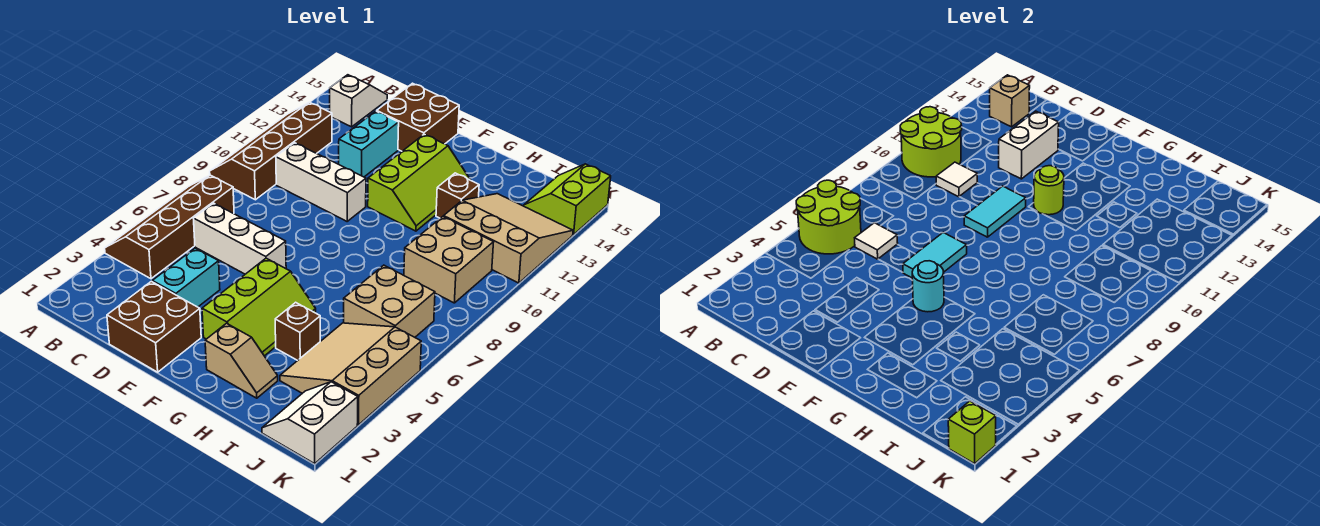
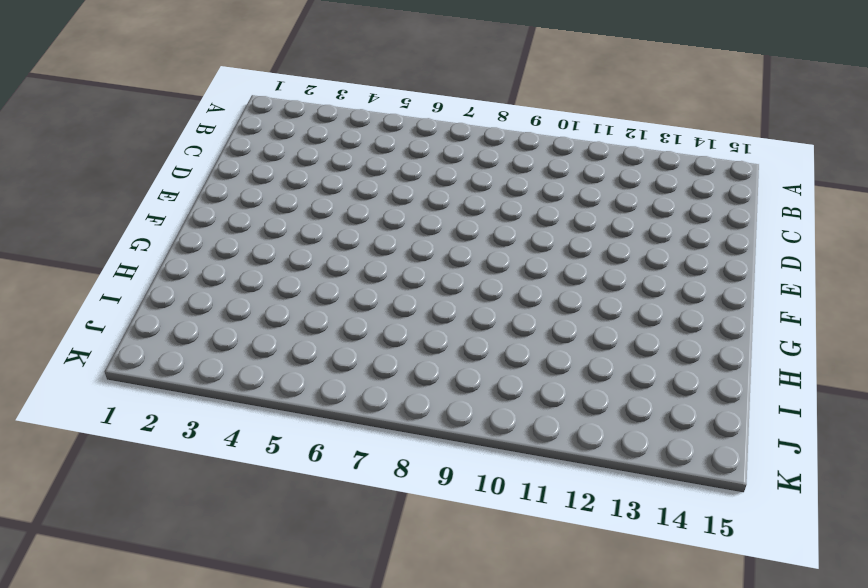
none -> brown 2x4 slope [105,175,234,279]
none -> brown 2x4 slope [210,102,332,200]
none -> white 1x2 slope [330,75,387,127]
none -> white 1x3 brick [193,203,286,274]

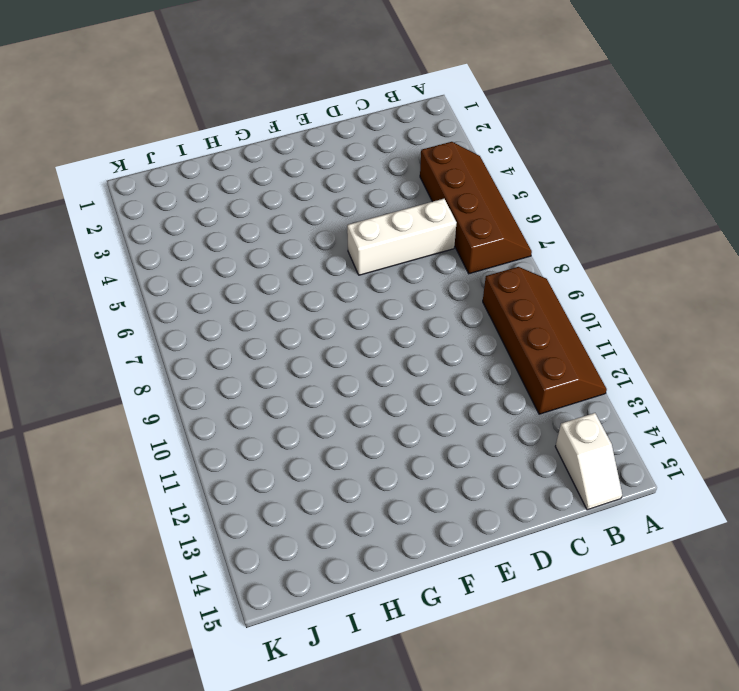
none -> white 1x3 brick [276,143,366,221]
none -> brown 2x2 brick [107,281,201,372]
none -> cyan 1x2 brick [152,248,220,307]
none -> cyan 1x2 brick [339,111,399,177]

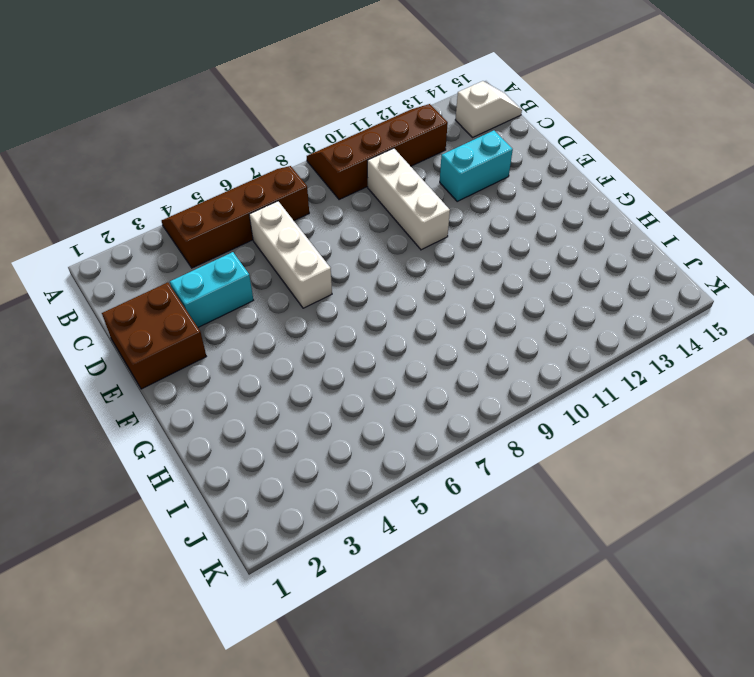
none -> brown 2x2 brick [377,83,459,151]
none -> lime 2x3 slope [202,258,316,356]
none -> lime 2x3 slope [368,134,470,231]
none -> tan 1x2 slope [205,323,278,398]

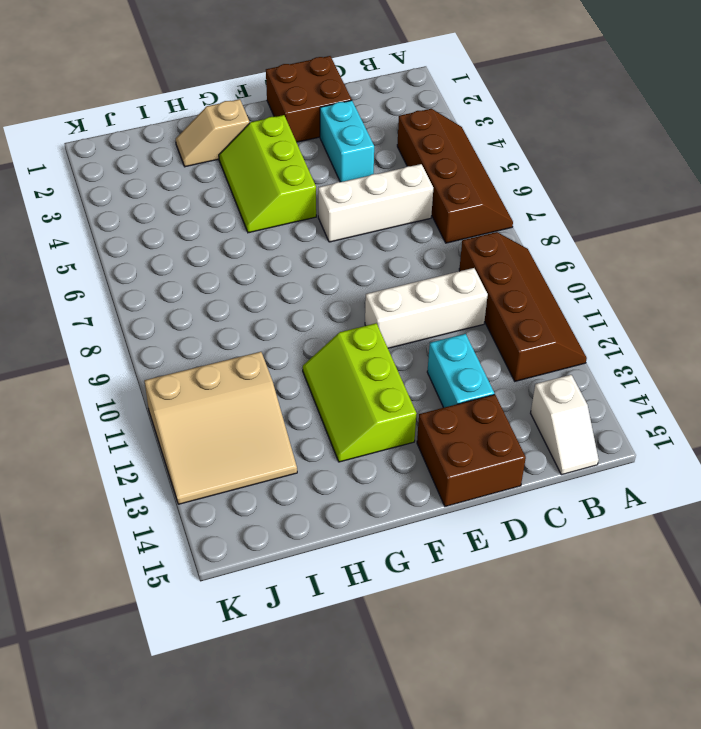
none -> brown 1x1 brick [275,302,320,361]
none -> brown 1x1 brick [436,173,479,218]
none -> tan 3x3 slope [280,323,421,425]
none -> tan 2x2 brick [344,265,435,337]

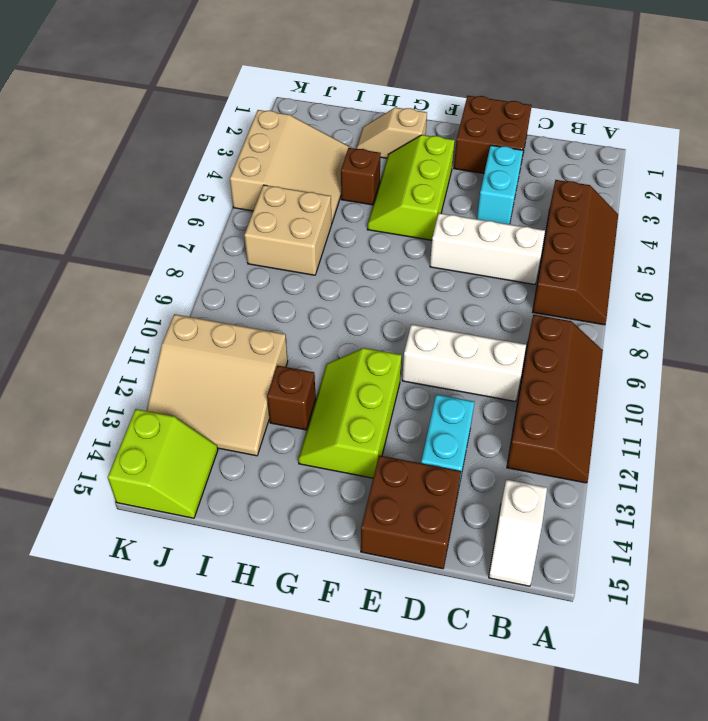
none -> tan 2x2 brick [404,217,494,303]
none -> white 2x2 slope [262,382,358,464]
none -> lime 2x2 round brick [796,180,861,254]
none -> lime 2x2 round brick [900,107,962,177]

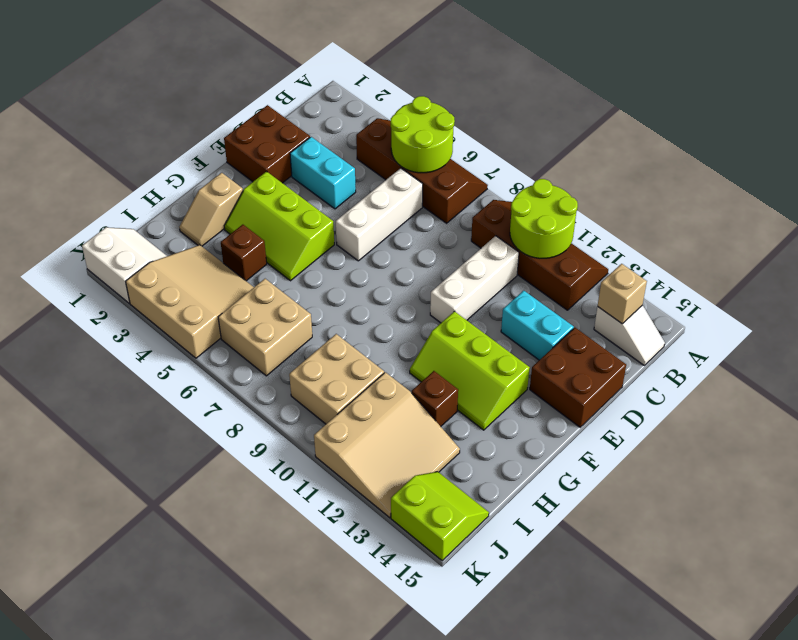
none -> white 1x1 tile [855,223,898,259]
none -> white 1x1 tile [936,162,977,197]
none -> white 1x2 brick [999,111,1059,179]
none -> cyan 1x2 tile [903,233,967,278]

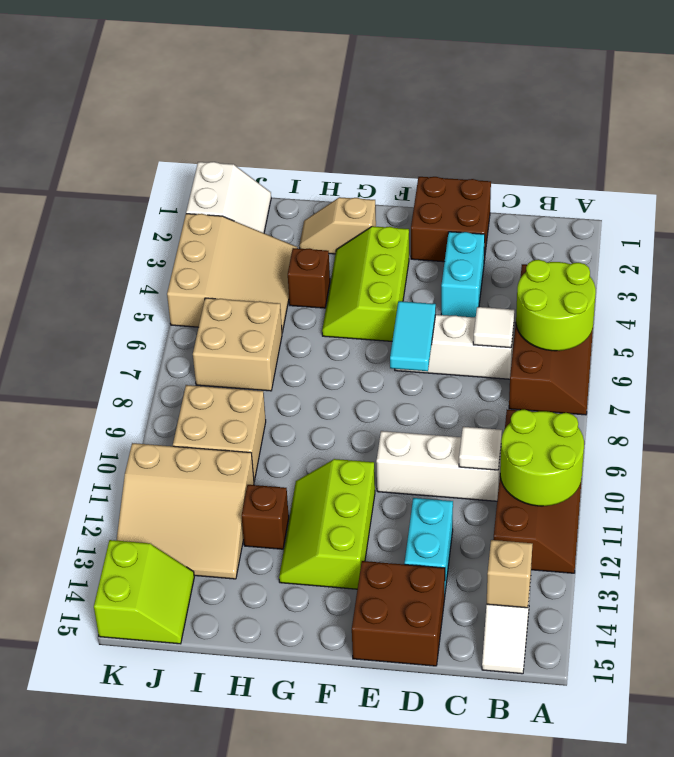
none -> white 1x2 brick [999,111,1059,179]
none -> cyan 1x2 tile [964,186,1026,237]
none -> cyan 1x1 round brick [912,261,944,312]
none -> lime 1x1 round brick [1034,166,1064,215]

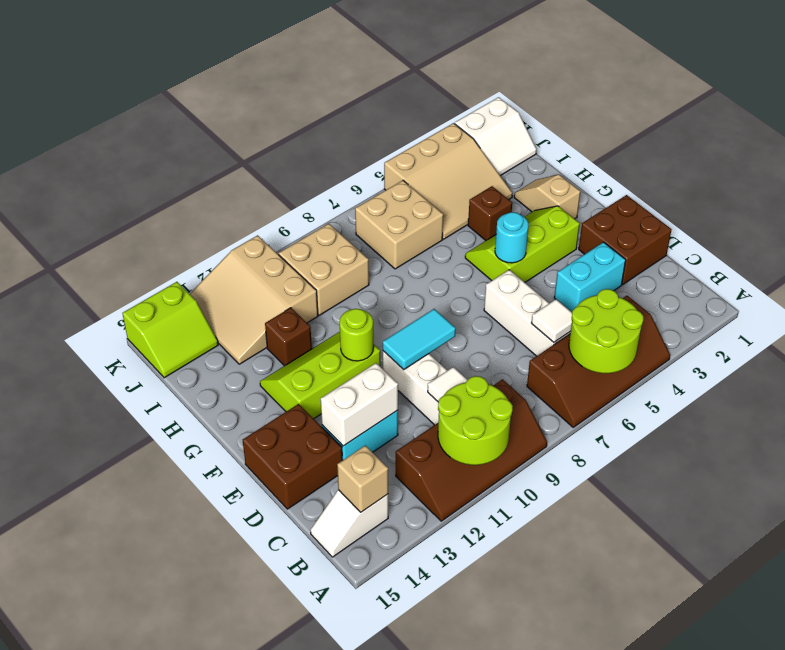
none -> cyan 1x2 tile [903,233,967,278]
none -> lime 1x1 brick [948,401,996,464]

